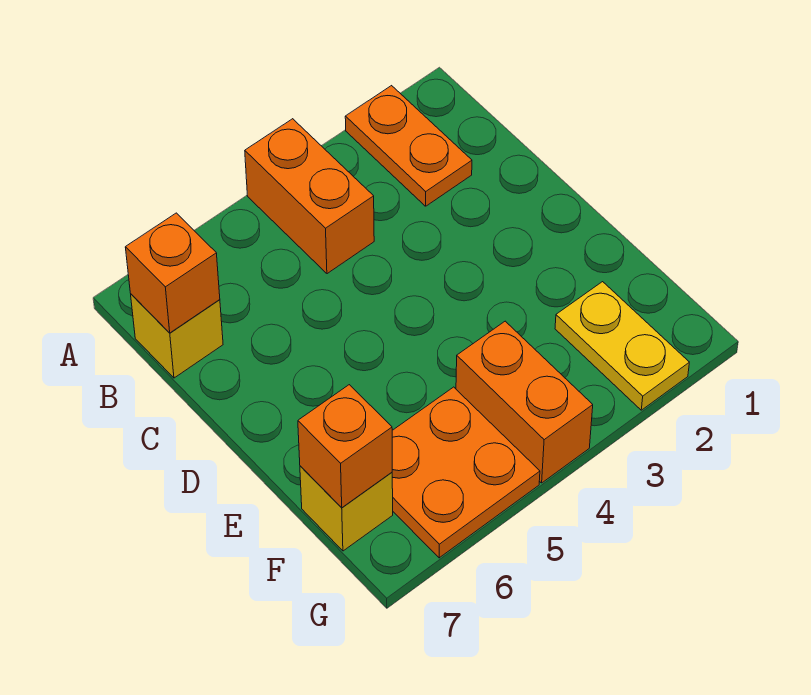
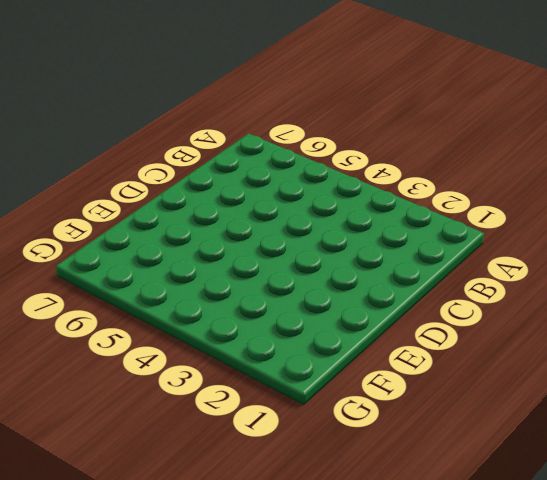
none -> orange 1x2 plate [345,86,472,206]
none -> orange 1x2 brick [245,119,374,274]

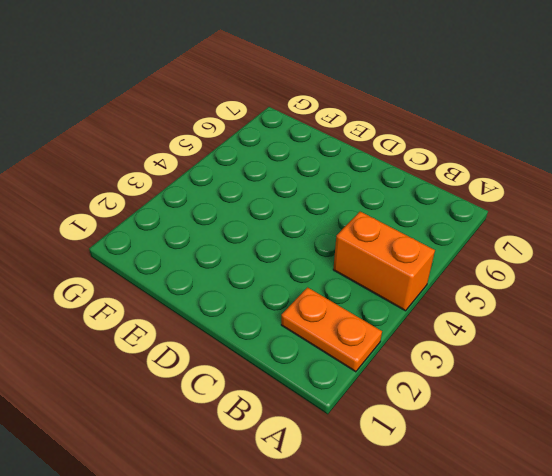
none -> yellow 1x1 brick [131,294,223,378]
none -> yellow 1x2 plate [555,282,689,410]

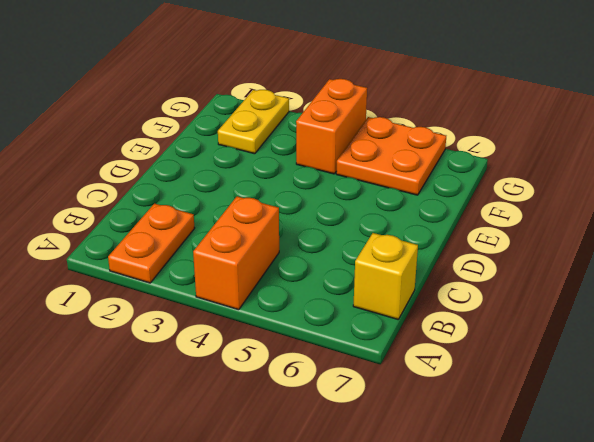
none -> yellow 1x1 brick [300,466,393,551]
none -> orange 1x1 brick [125,213,220,333]

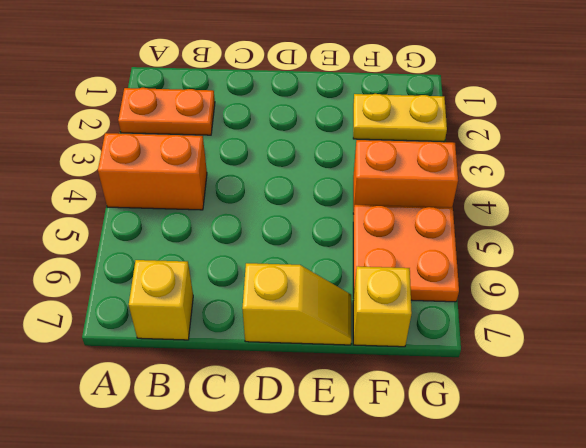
yellow 1x2 slope [242,263,351,345] -> none
none -> orange 1x1 brick [125,213,220,333]
none -> orange 1x1 brick [298,385,392,508]

